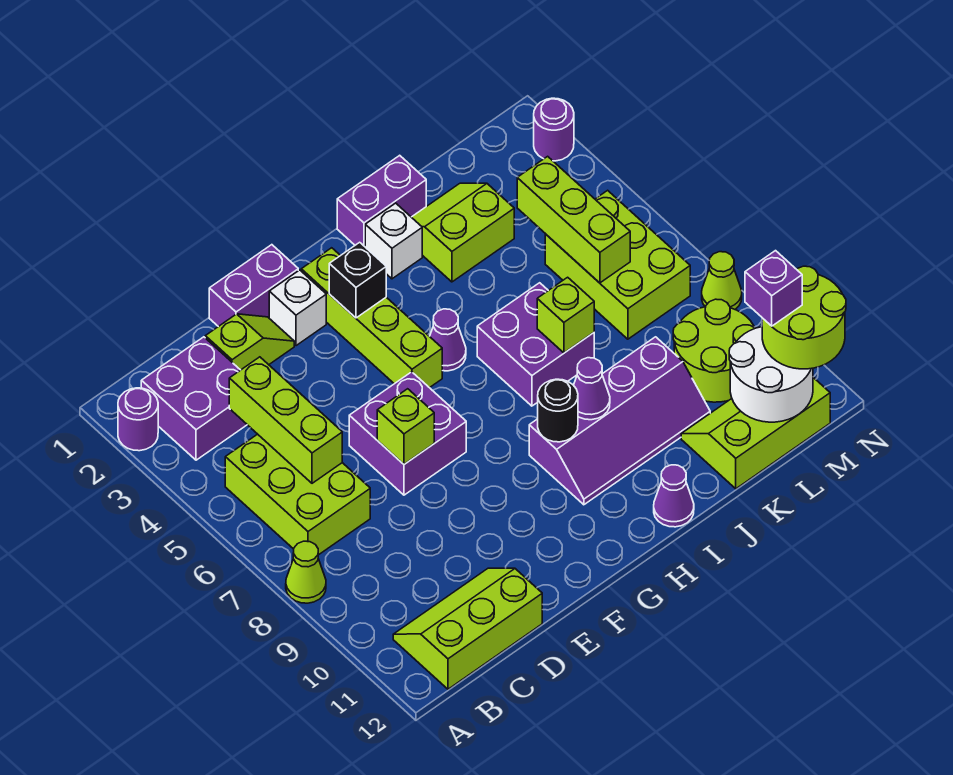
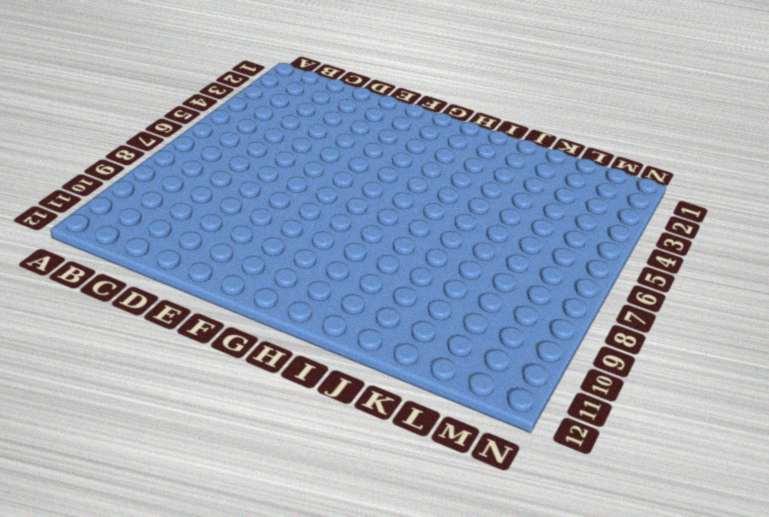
none -> purple 1x1 round brick [118,388,158,451]
none -> lime 1x1 cone [286,541,326,603]
none -> purple 2x2 brick [141,337,247,460]
none -> lime 2x3 brick [225,434,370,555]

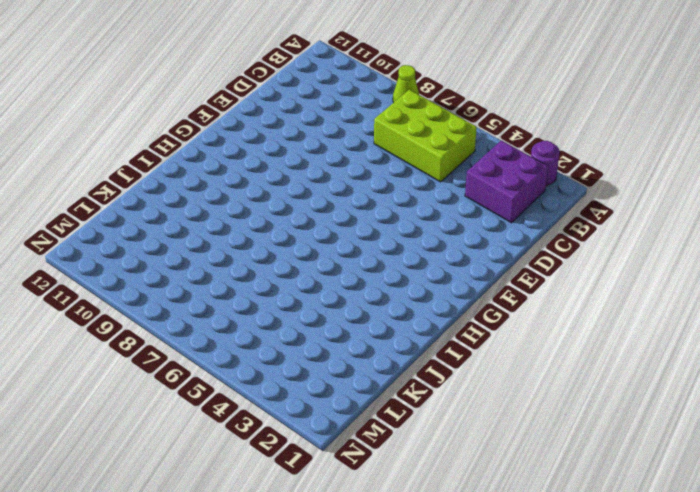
none -> lime 2x3 slope [393,568,542,689]
none -> lime 1x2 slope [205,314,294,370]
none -> purple 1x2 brick [209,245,298,327]
none -> purple 2x2 brick [349,372,466,495]

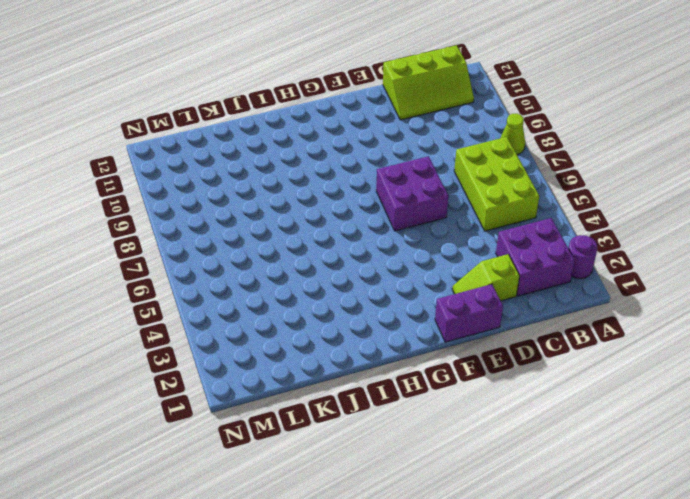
none -> white 1x1 brick [269,270,326,346]
none -> lime 1x4 brick [301,248,442,388]
none -> purple 1x1 cone [430,309,466,371]
none -> purple 2x4 slope [529,337,710,505]

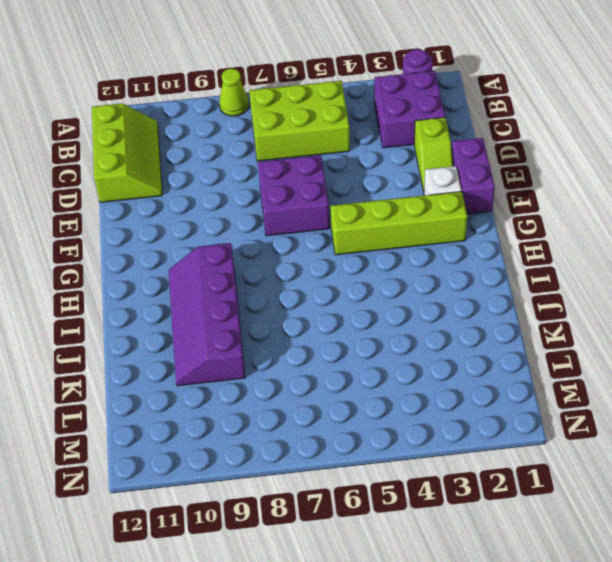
none -> purple 1x1 cone [430,309,466,371]
none -> purple 1x2 brick [337,155,426,246]
none -> white 1x1 brick [365,203,422,279]
none -> purple 2x2 brick [477,283,594,406]

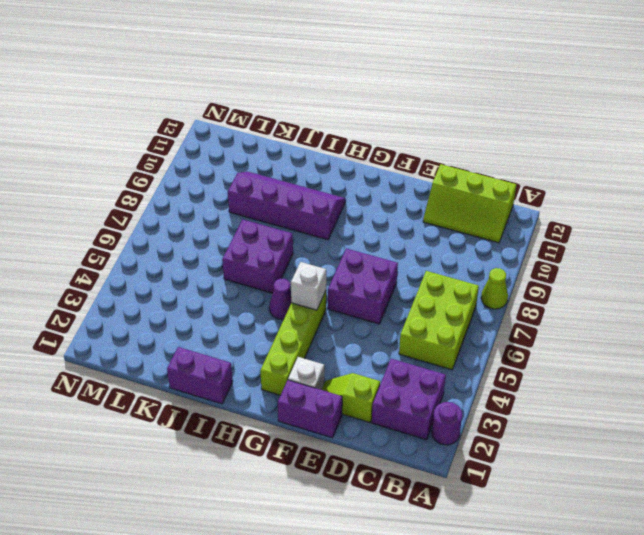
white 1x1 brick [291,262,326,310] -> white 1x1 brick moved to [365,203,422,279]
none -> purple 1x1 cone [654,465,694,527]
none -> lime 2x2 slope [412,183,514,282]
none -> lime 2x3 slope [681,378,830,489]
none -> lime 2x3 brick [545,190,690,339]

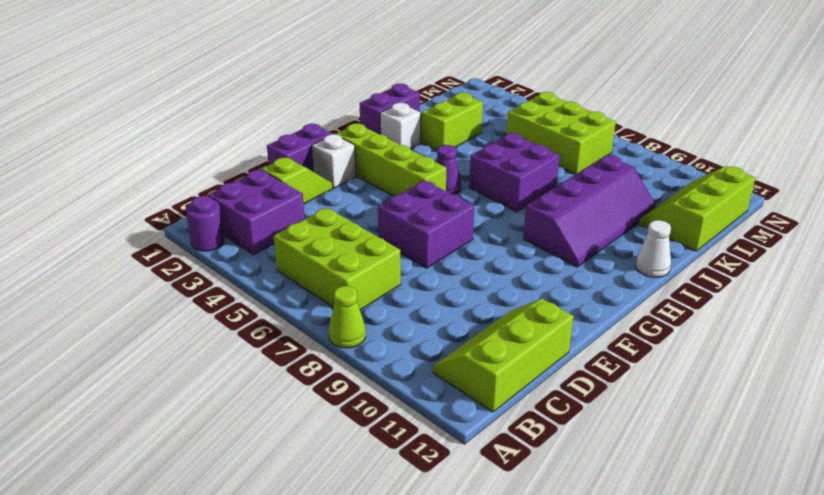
white 1x1 cone [636,220,671,277] -> purple 1x1 cone [654,465,694,527]
none -> lime 2x2 round brick [673,299,755,402]
none -> purple 1x1 round brick [534,98,574,161]
none -> lime 1x1 cone [702,252,742,309]
none -> lime 1x3 brick [229,357,342,483]

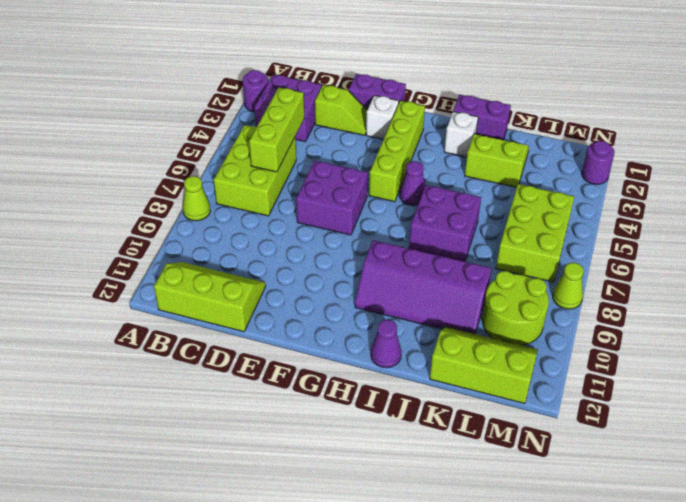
none -> lime 1x1 brick [377,389,434,464]
none -> black 1x1 brick [329,242,386,318]
none -> black 1x1 round brick [538,379,578,442]
none -> purple 1x1 cone [574,358,610,420]

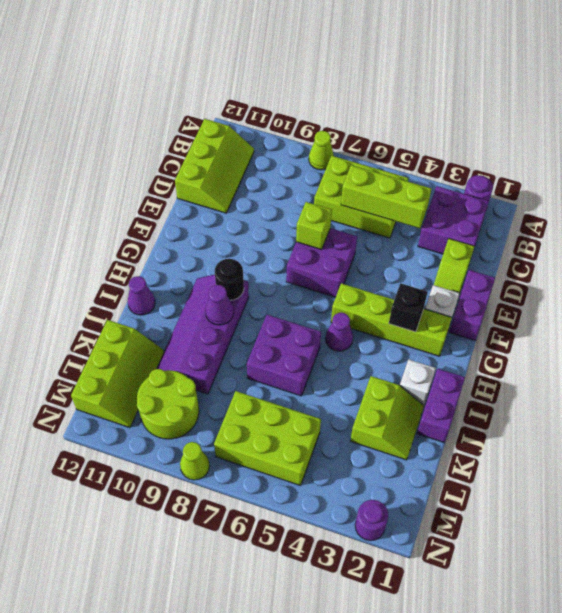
none -> lime 1x1 brick [537,277,594,353]
none -> lime 1x3 brick [517,156,630,283]
none -> white 2x2 round brick [729,327,813,422]
none -> lime 2x2 round brick [762,266,846,369]

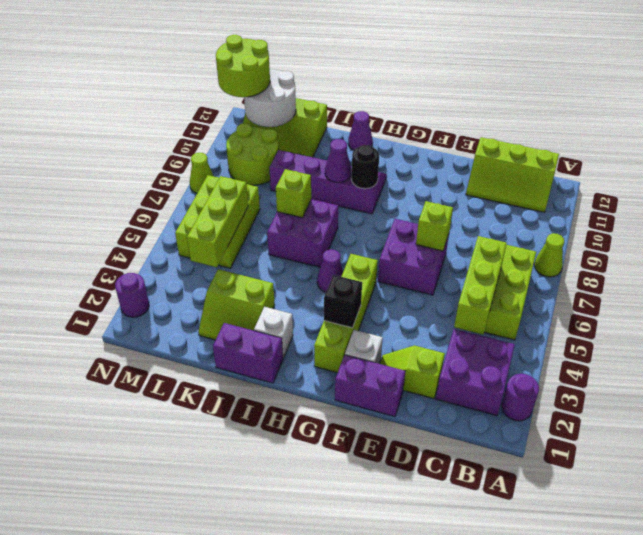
none -> purple 1x1 brick [745,251,802,326]

